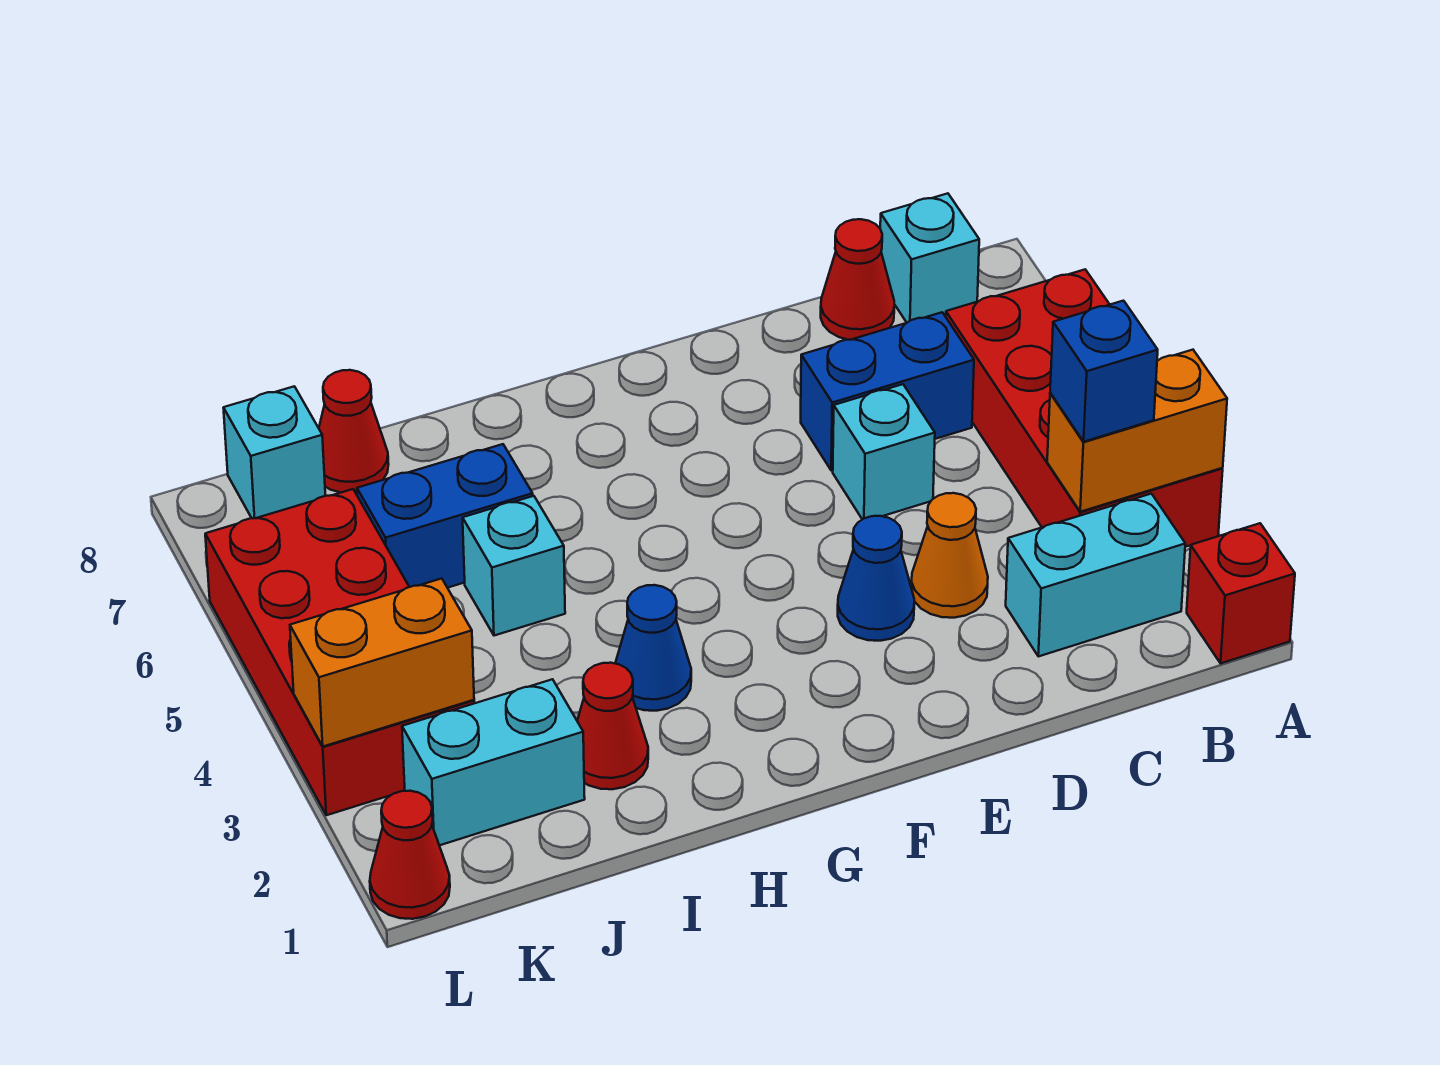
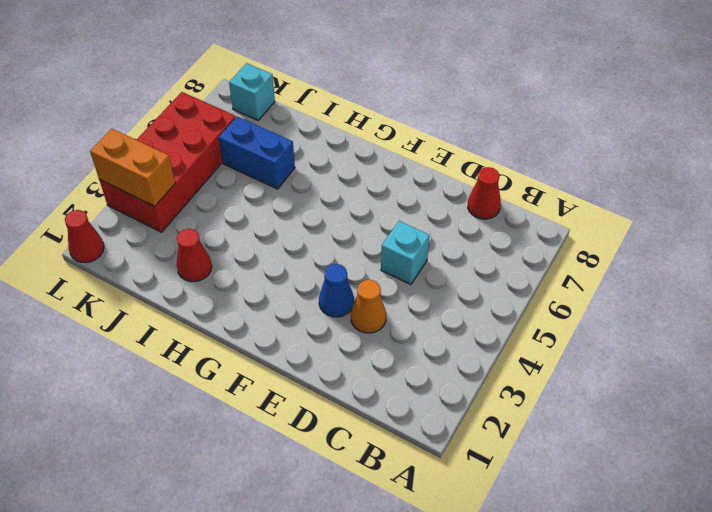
none -> red 1x1 brick [1187,523,1295,663]
none -> red 2x4 brick [946,270,1223,547]
none -> cyan 1x2 brick [1006,494,1185,656]

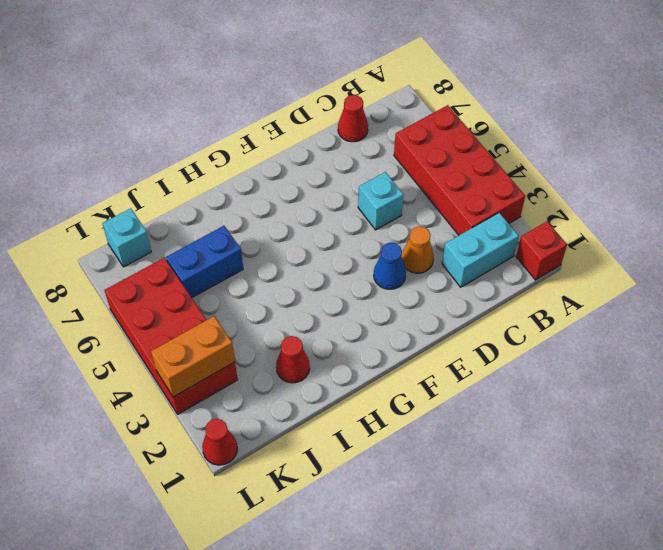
none -> cyan 1x1 brick [880,193,979,322]
none -> blue 1x2 brick [801,312,974,471]
none -> blue 1x1 cone [615,585,691,711]

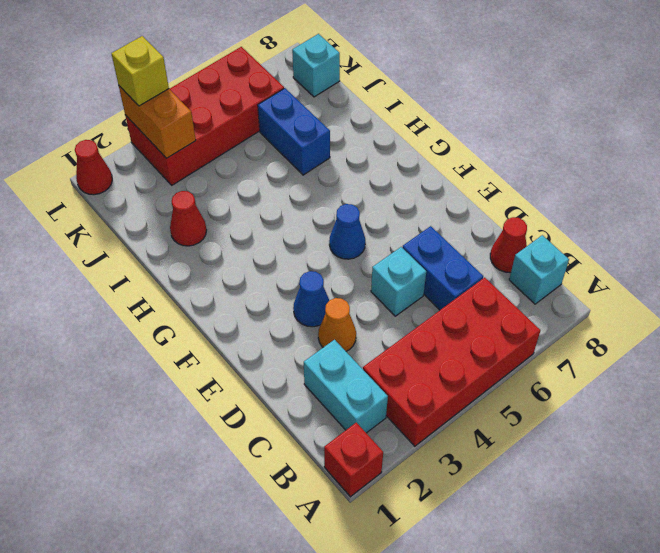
blue 1x1 cone [329,204,365,259] -> blue 1x1 cone moved to [615,585,691,711]
yellow 1x1 brick [111,36,169,106] -> none
none -> cyan 1x1 brick [463,496,565,636]
none -> cyan 1x2 brick [402,679,585,845]
none -> red 1x1 cone [319,370,389,493]

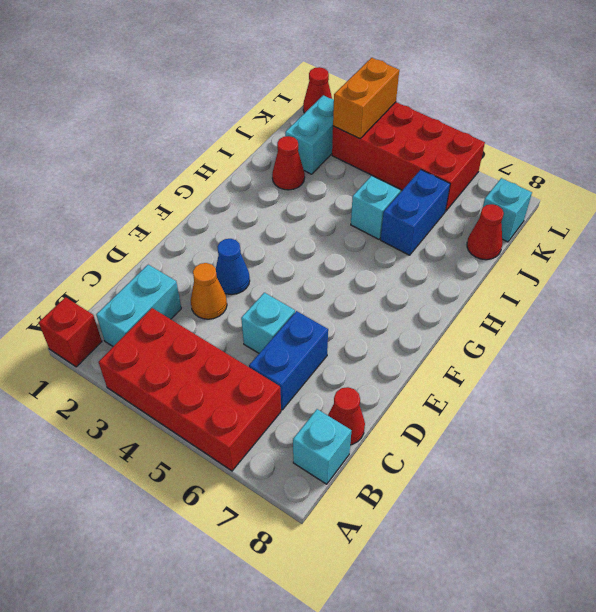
none -> blue 1x1 cone [615,585,691,711]
none -> orange 1x2 brick [1047,350,1227,512]
none -> blue 1x1 brick [1050,301,1158,442]

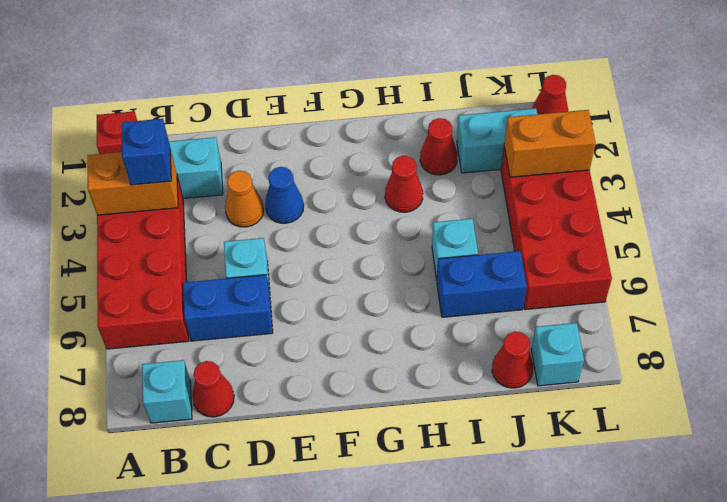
red 1x1 cone [385,156,423,212] -> blue 1x1 cone [615,585,691,711]

